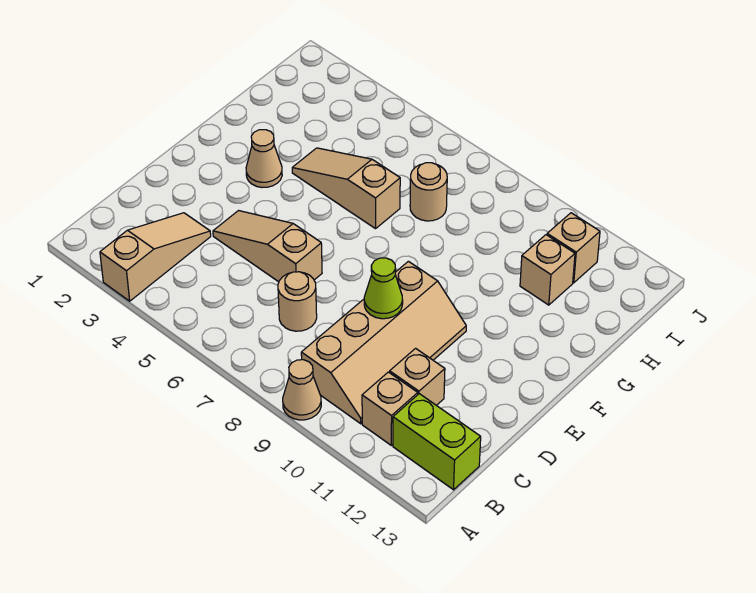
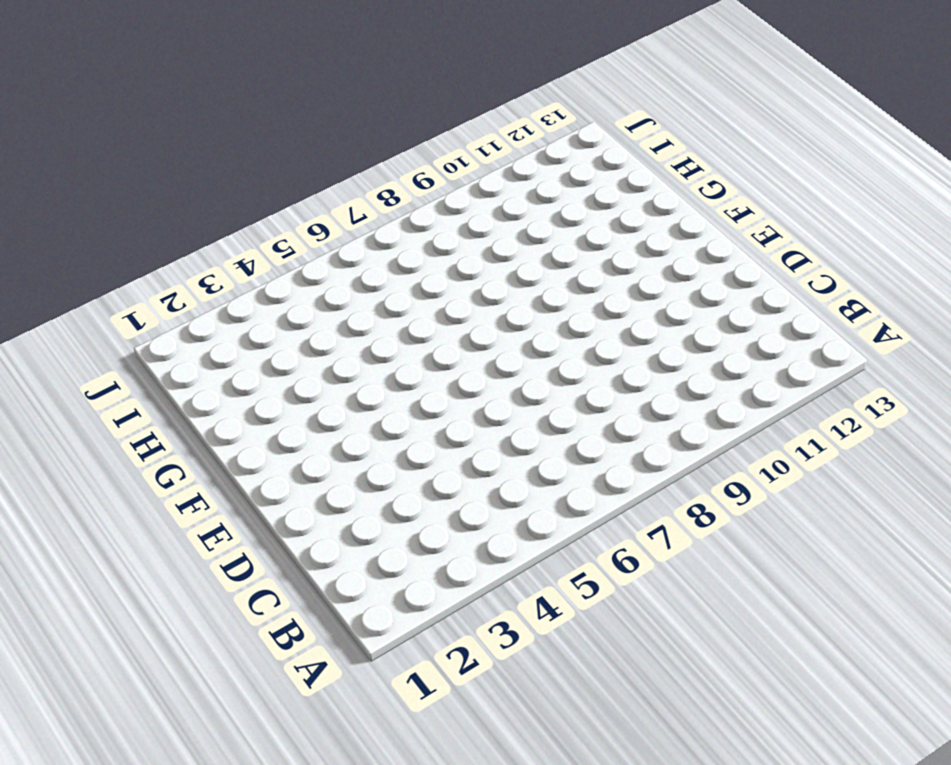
none -> tan 1x3 slope [100,213,211,301]
none -> tan 1x1 cone [283,360,321,420]
none -> tan 2x4 slope [301,261,466,424]

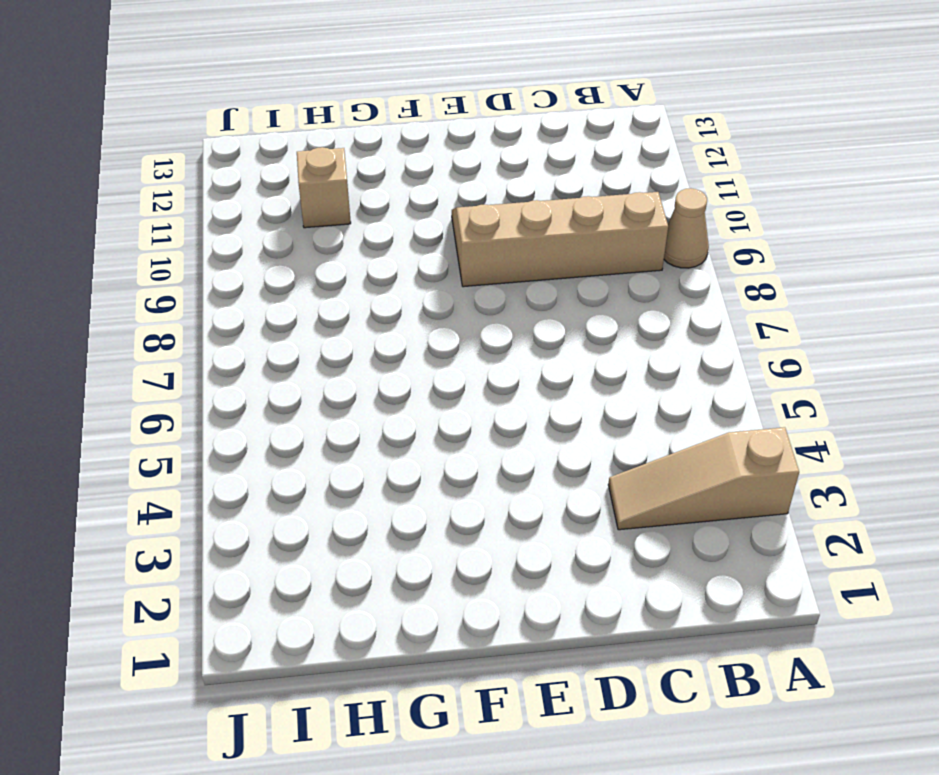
none -> tan 1x1 brick [362,372,418,445]
none -> lime 1x2 brick [393,394,481,490]
none -> tan 1x1 round brick [278,272,317,331]

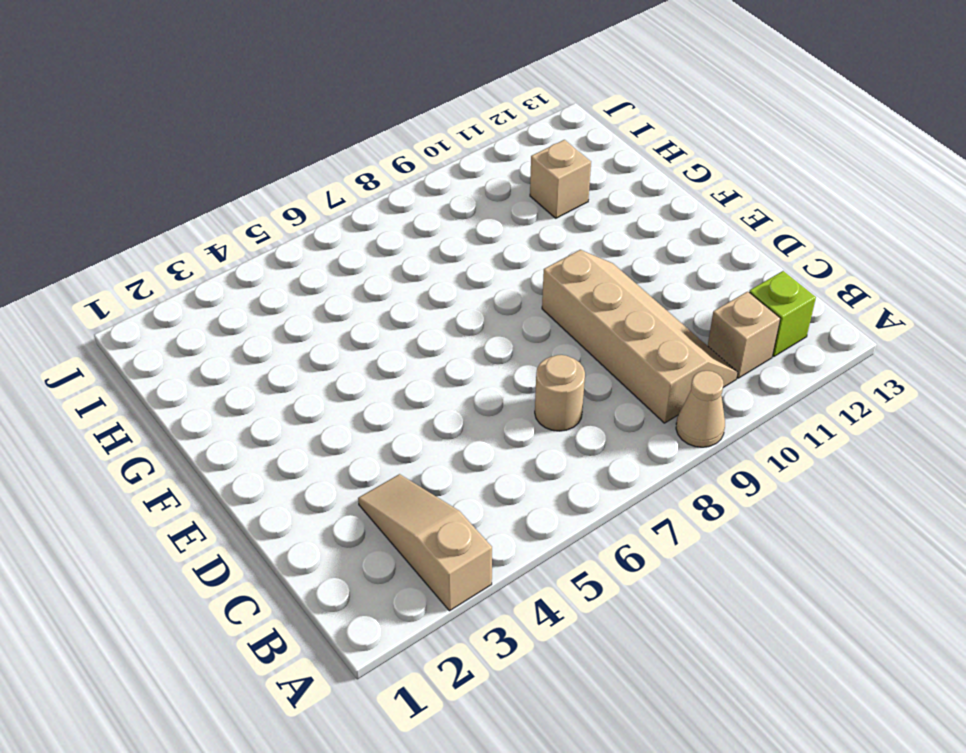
lime 1x1 brick [749,271,816,356] -> lime 1x2 brick [393,394,481,490]
none -> tan 1x1 brick [390,348,445,405]
none -> tan 1x3 slope [213,211,322,282]
none -> tan 1x1 cone [246,130,282,188]

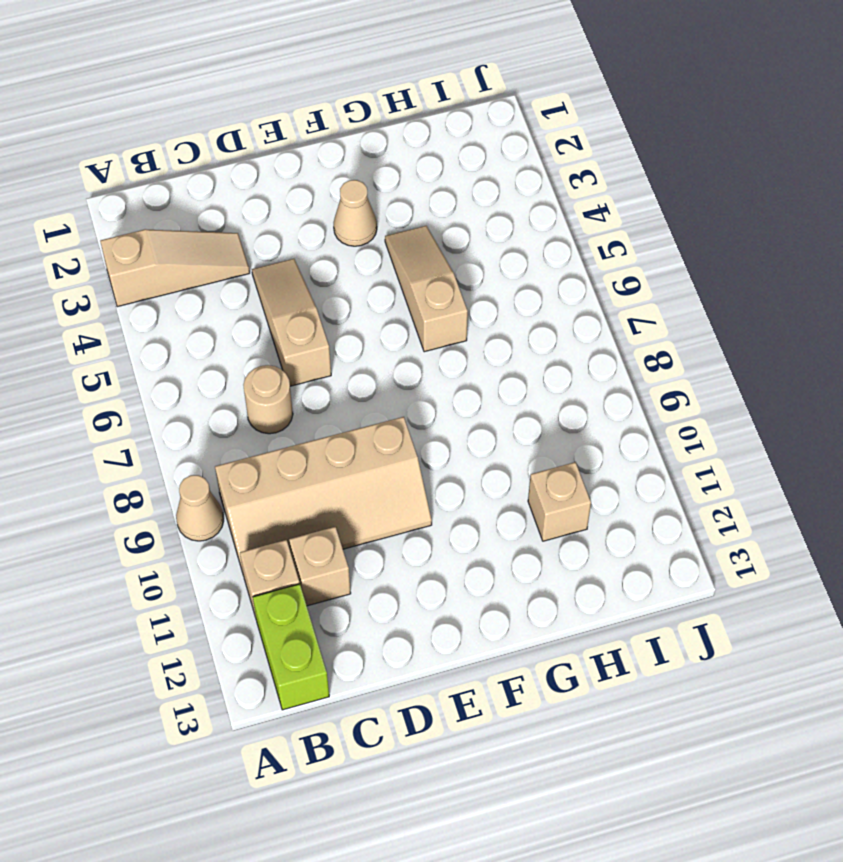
none -> tan 1x1 round brick [410,163,447,221]
none -> tan 1x1 brick [547,213,600,283]
none -> lime 1x1 cone [364,258,403,319]

